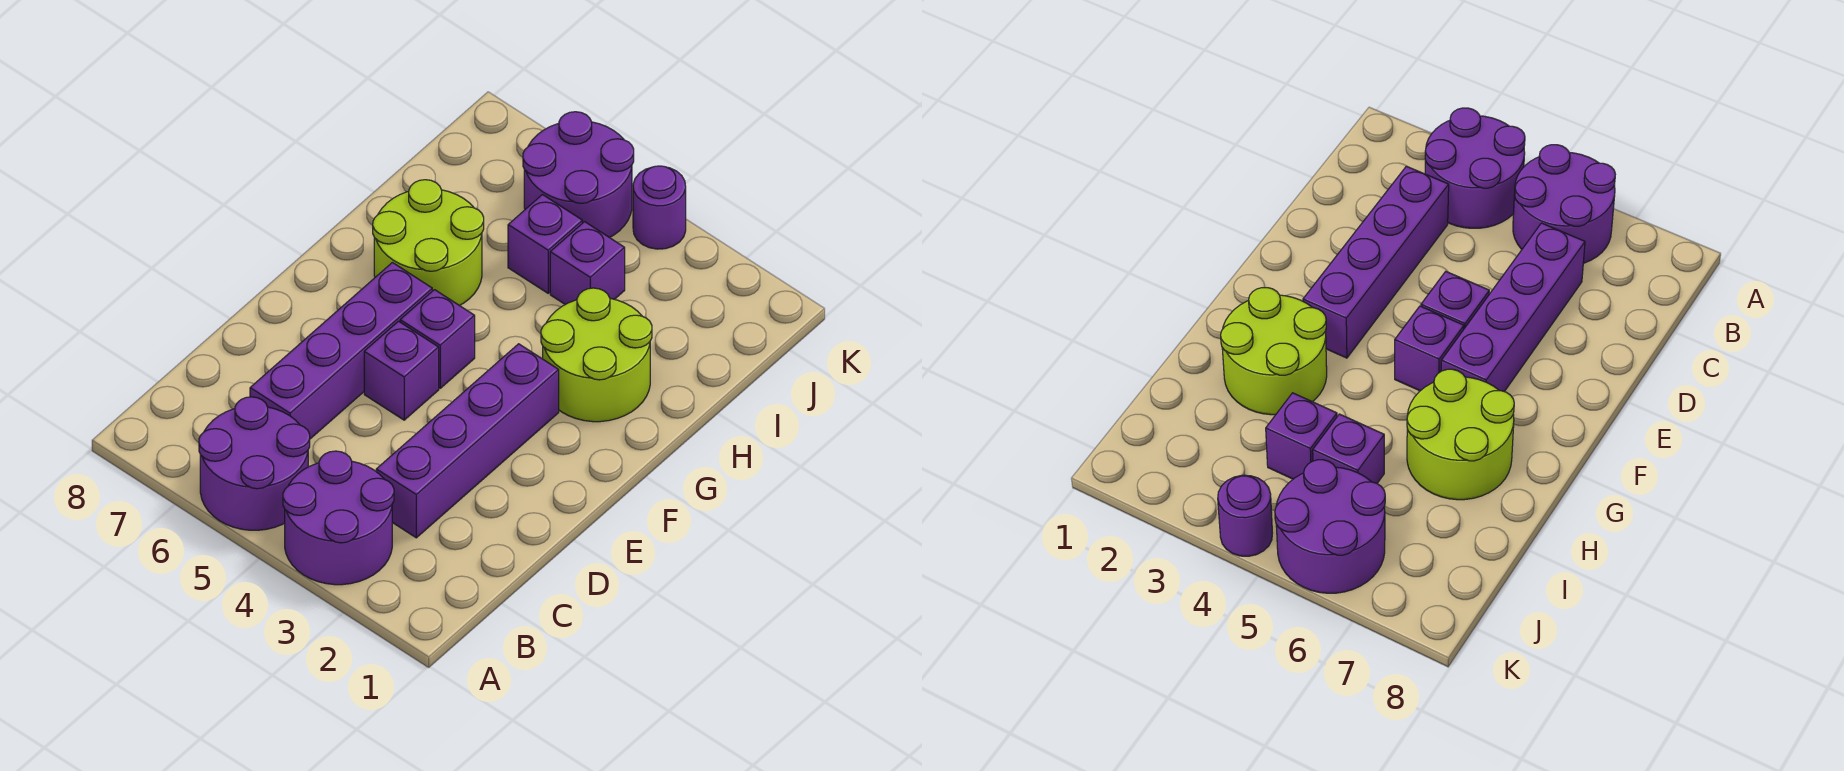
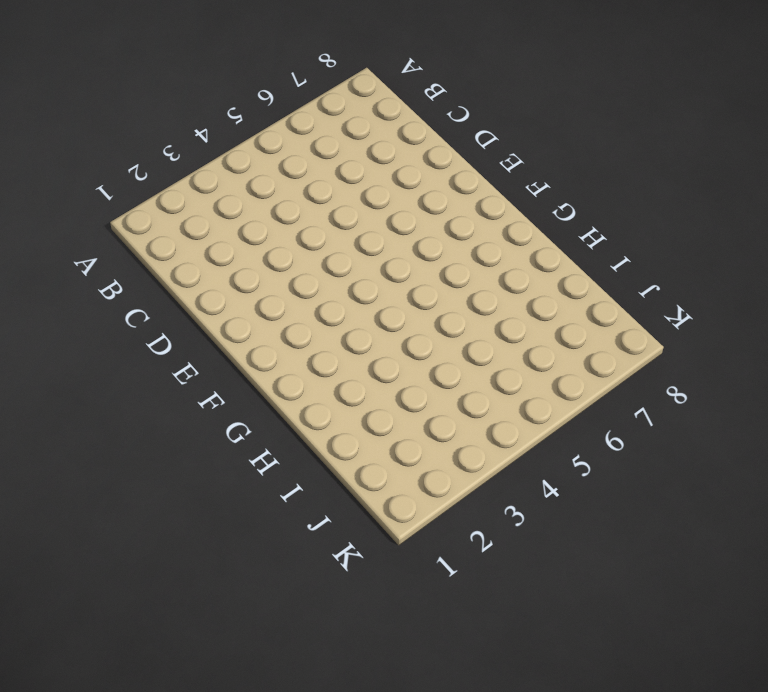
none -> purple 2x2 round brick [283,451,394,585]
none -> purple 2x2 round brick [199,397,310,530]
none -> purple 1x4 brick [376,344,559,538]

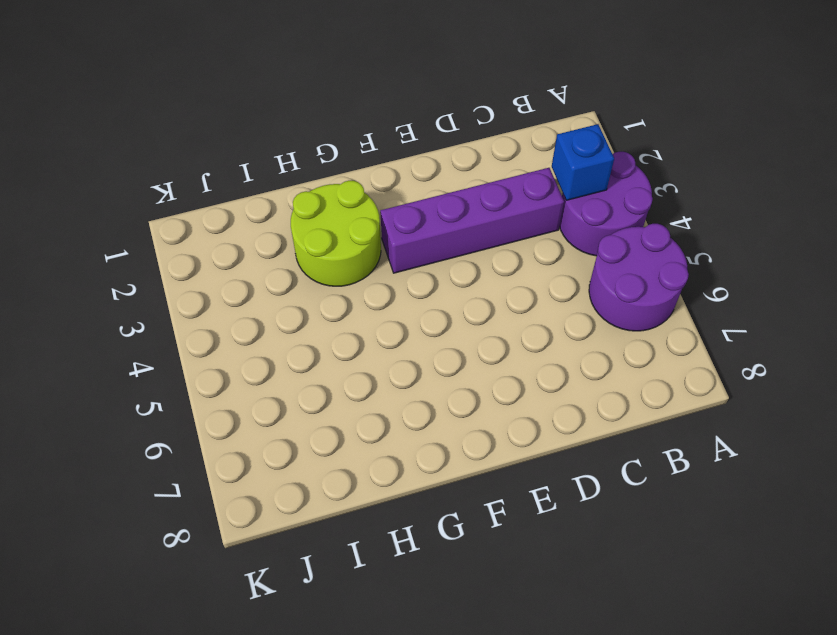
blue 1x1 brick [552,124,614,200] -> none
none -> purple 1x4 brick [250,263,432,439]
none -> purple 1x1 brick [364,321,439,420]
none -> purple 1x1 brick [400,290,475,388]

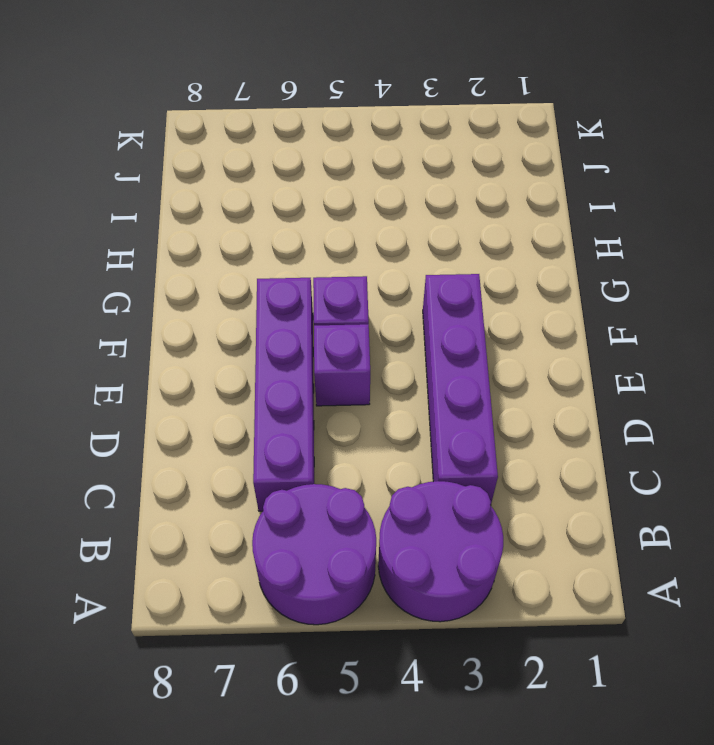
none -> lime 2x2 round brick [541,288,652,422]
none -> lime 2x2 round brick [373,180,484,306]
none -> purple 1x1 brick [550,222,625,305]

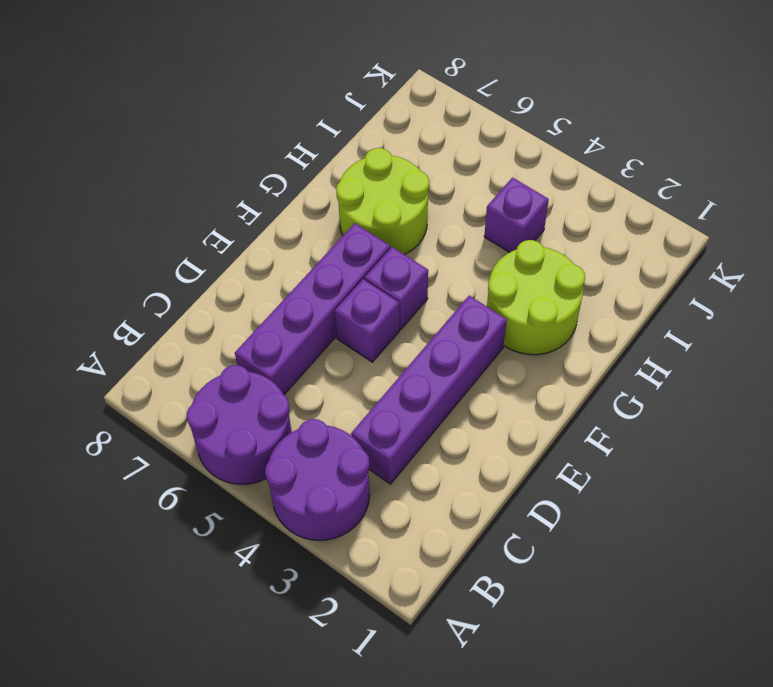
none -> purple 1x1 brick [508,195,582,293]
none -> purple 2x2 round brick [523,112,634,238]
none -> purple 1x1 round brick [633,166,686,249]

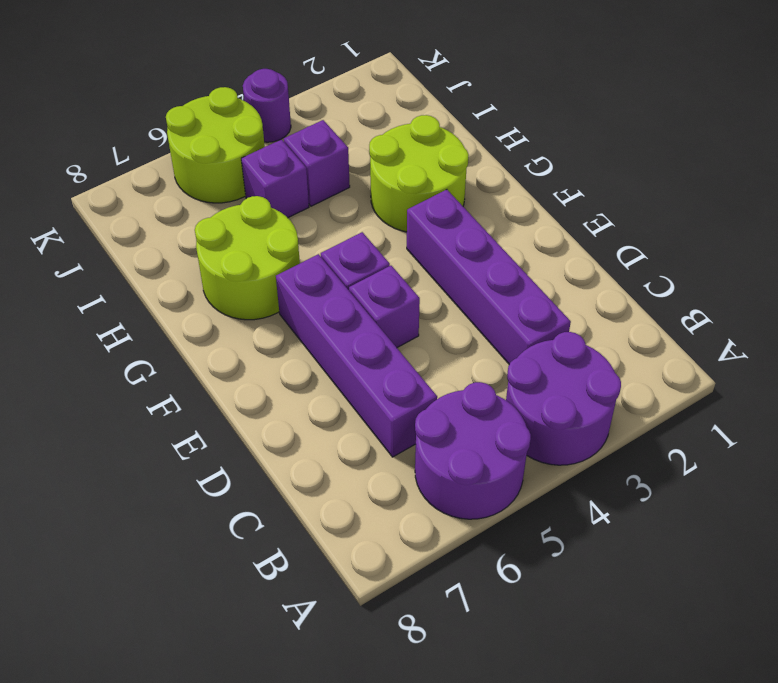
lime 2x2 round brick [166,87,265,203] -> purple 2x2 round brick [523,112,634,238]

